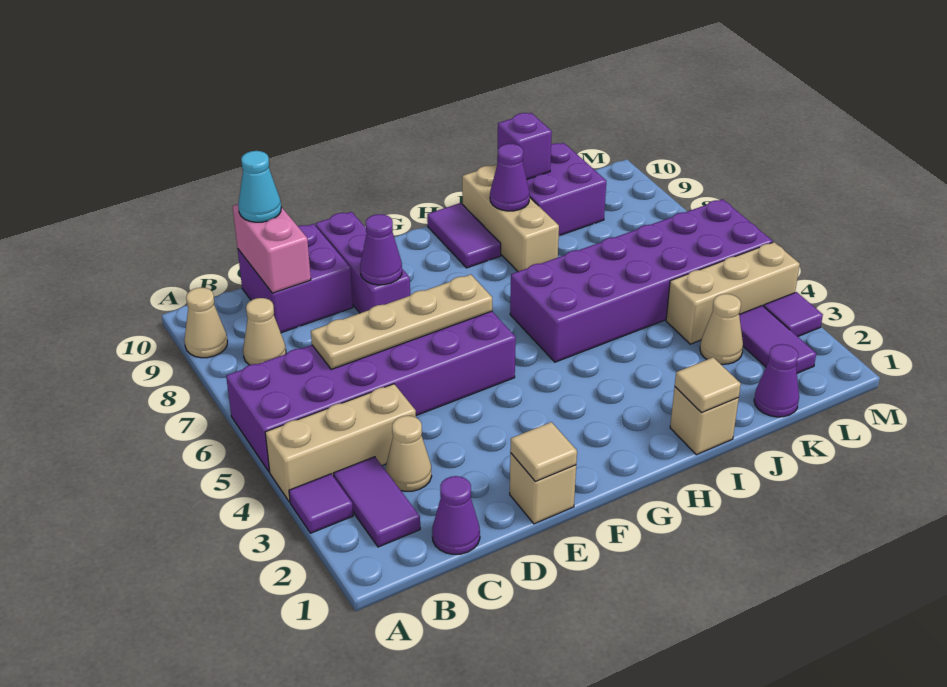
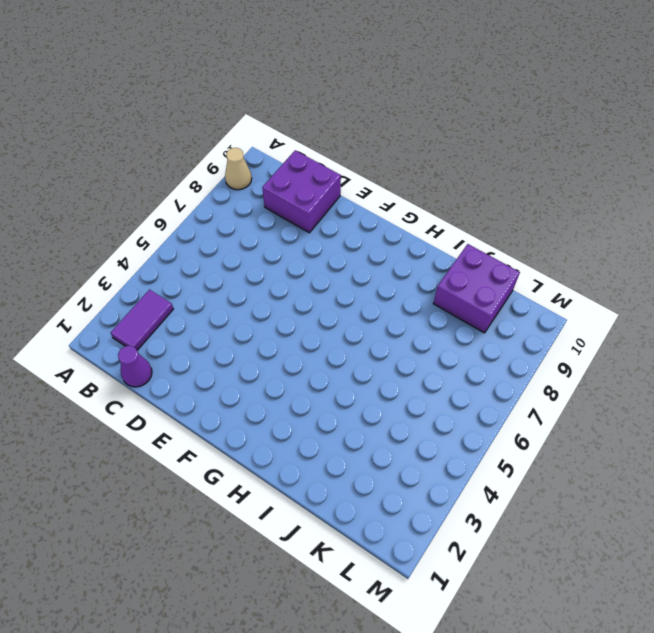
none -> purple 1x1 tile [289,474,353,533]
none -> tan 1x3 brick [265,384,416,502]
none -> purple 2x6 brick [226,311,516,472]

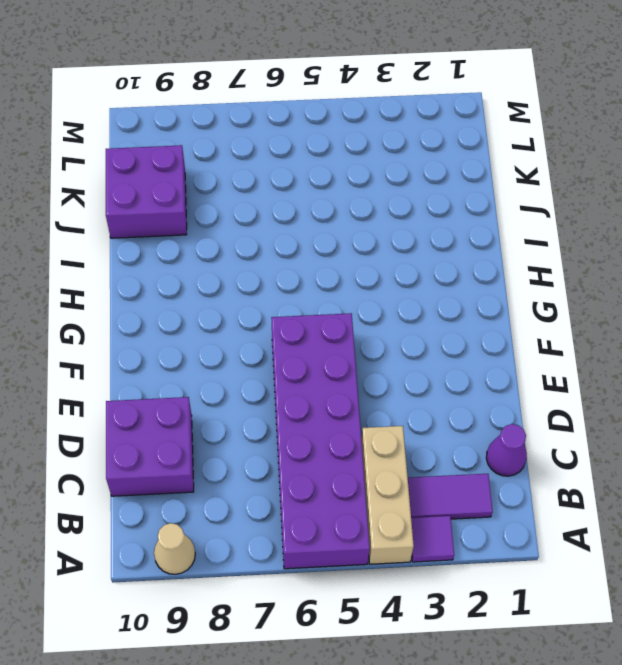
none -> tan 1x1 cone [243,298,286,365]
none -> tan 1x1 cone [386,416,432,491]
none -> tan 1x1 brick [510,453,576,524]

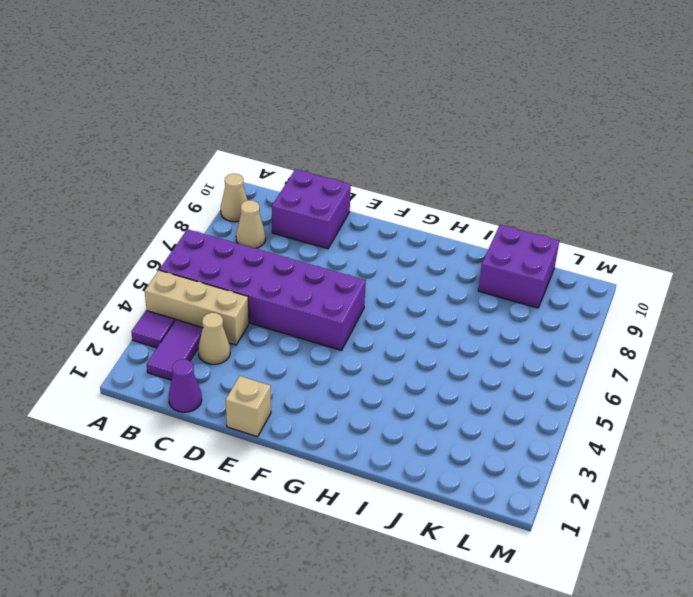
none -> purple 1x3 brick [315,212,410,313]
none -> purple 2x6 brick [510,199,773,362]
none -> purple 1x2 tile [427,203,501,268]

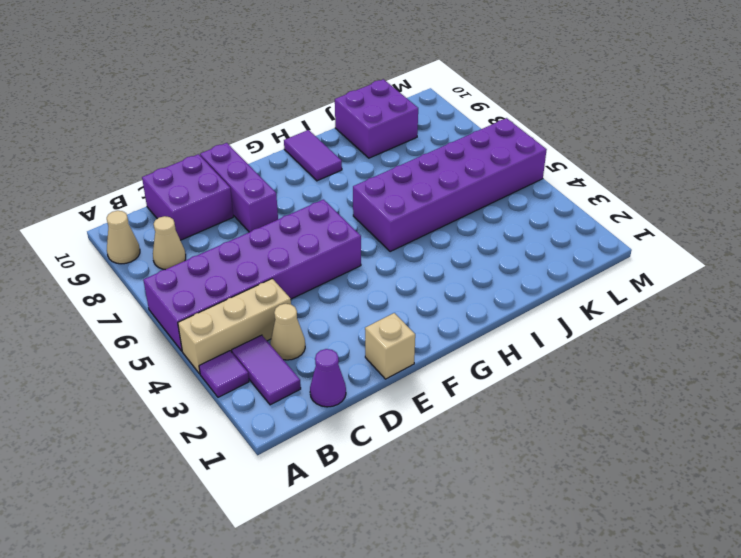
none -> tan 1x1 brick [670,387,739,455]
none -> tan 1x3 brick [462,165,559,272]
none -> purple 1x1 cone [754,344,799,417]

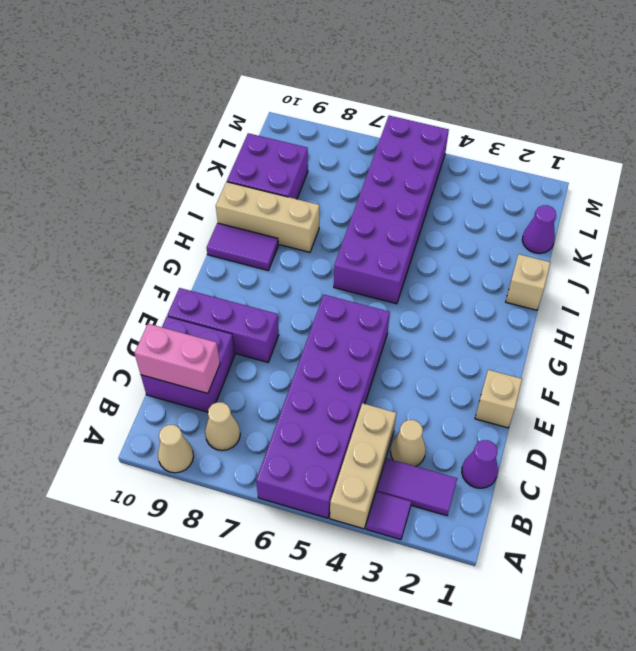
none -> tan 1x1 cone [700,294,743,364]
none -> tan 1x3 brick [666,242,800,344]
none -> purple 1x2 tile [739,306,816,373]

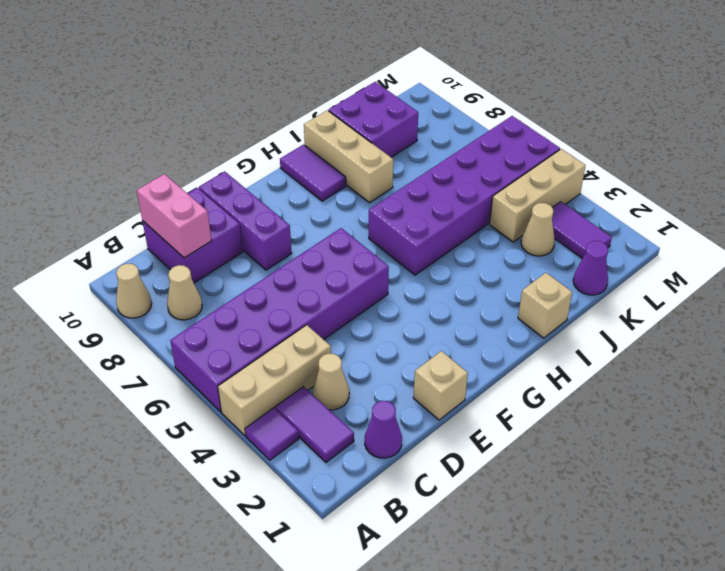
none -> purple 1x1 tile [764,292,823,337]
none -> tan 1x4 plate [311,274,492,369]
none -> tan 1x1 tile [510,422,577,481]

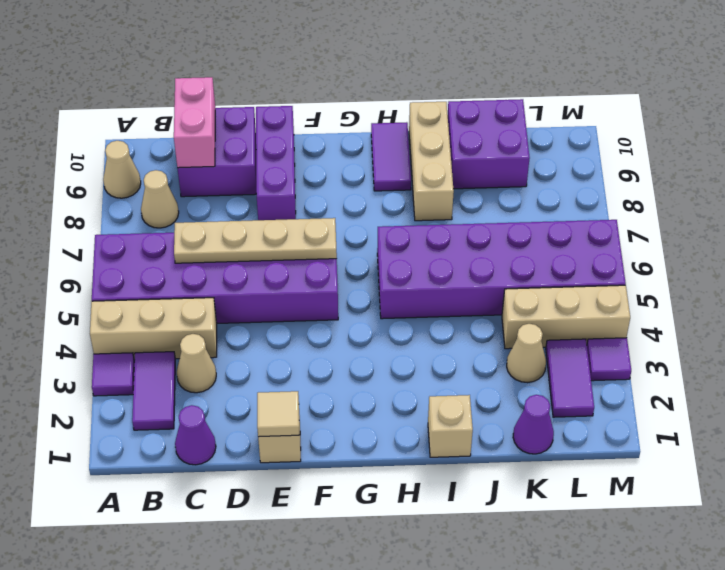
none -> purple 1x1 cone [360,214,402,285]
none -> tan 1x1 tile [675,357,741,413]
none -> purple 1x1 cone [490,144,530,211]

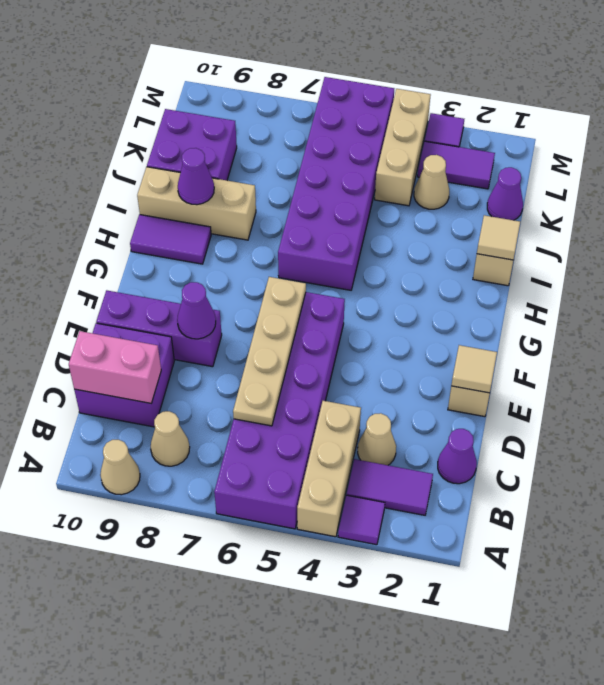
none -> purple 1x1 brick [497,113,552,179]
none -> cyan 1x1 cone [238,151,281,222]

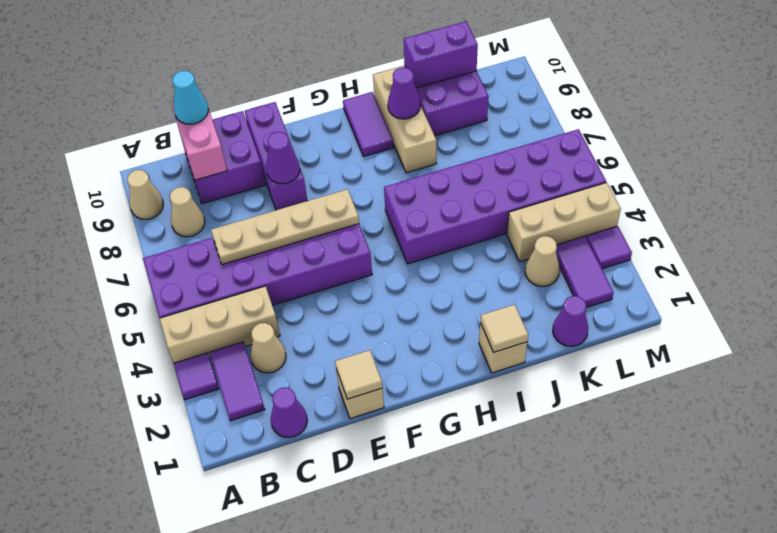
purple 1x2 brick [404,21,478,88] -> purple 1x1 brick [497,113,552,179]

